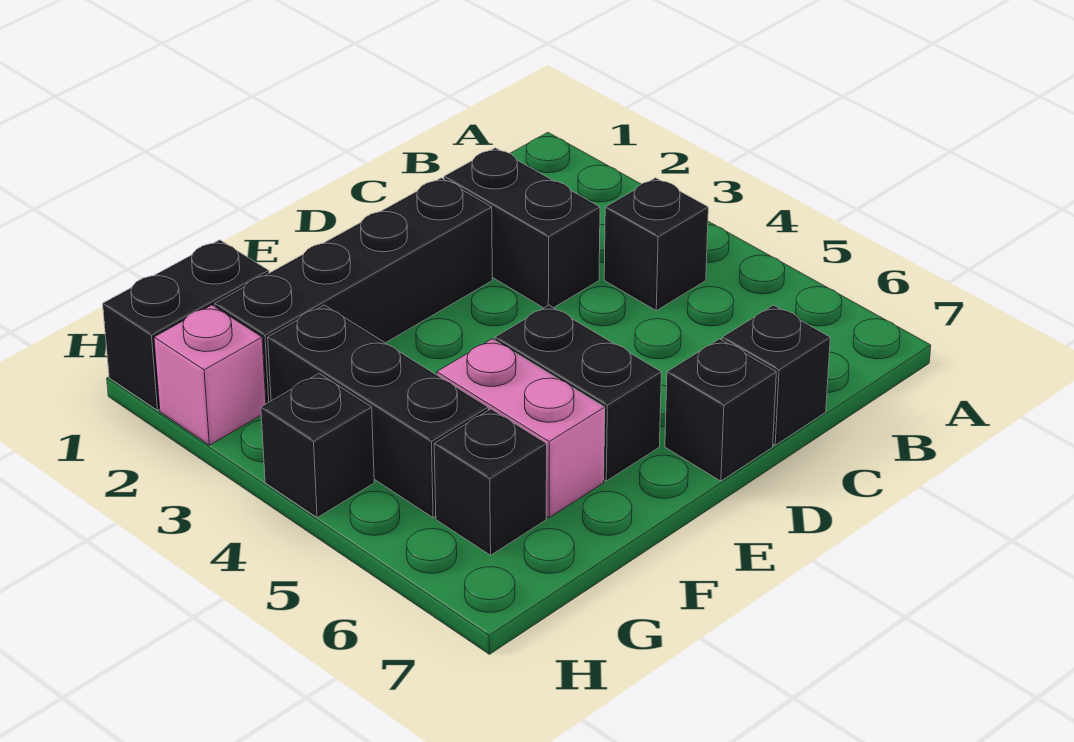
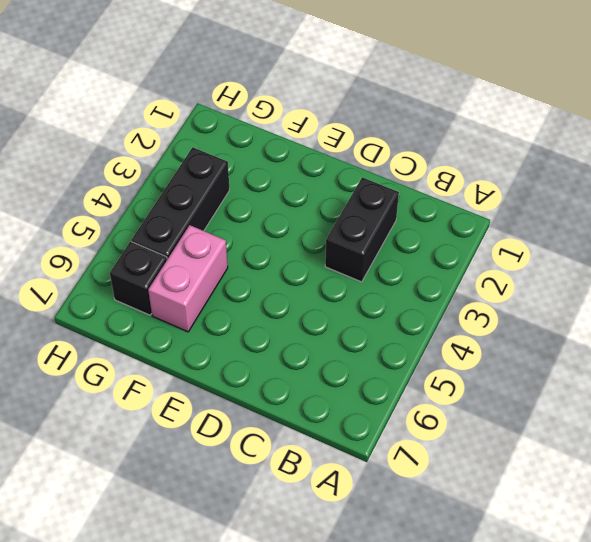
none -> black 1x1 brick [604,178,708,311]
none -> black 1x1 brick [722,305,830,445]
none -> black 1x4 brick [215,178,492,404]

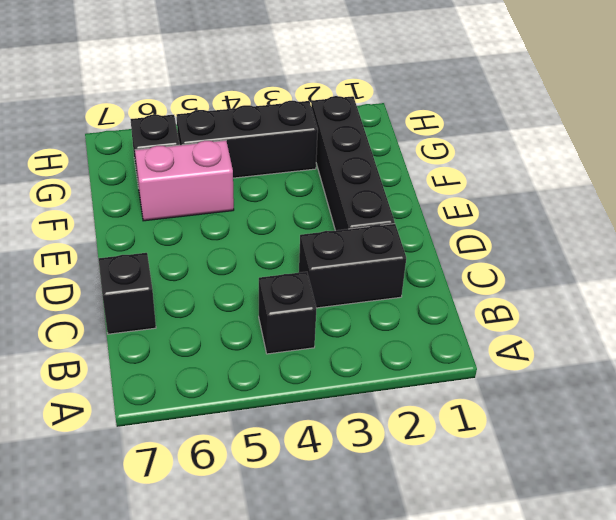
none -> black 1x1 brick [665,339,776,481]
none -> black 1x2 brick [495,305,661,481]
none -> black 1x2 brick [103,240,269,410]

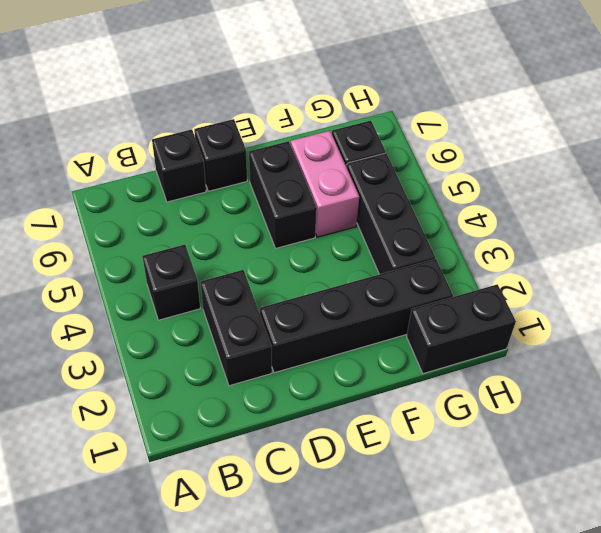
none -> pink 1x1 brick [154,305,266,445]
none -> black 1x1 brick [261,374,374,518]

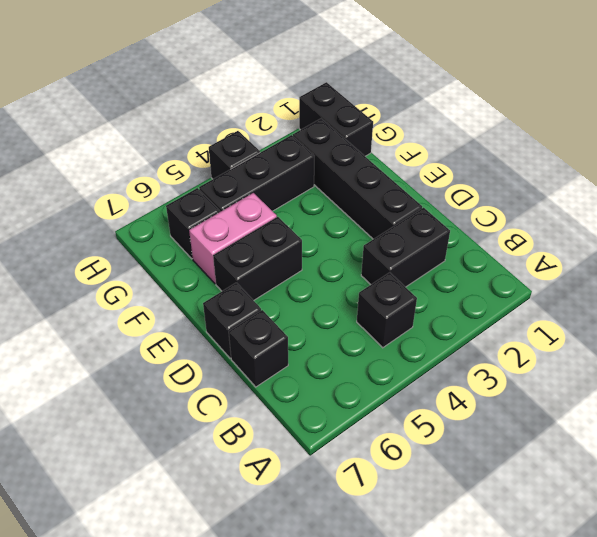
none -> pink 1x1 brick [154,305,266,445]

